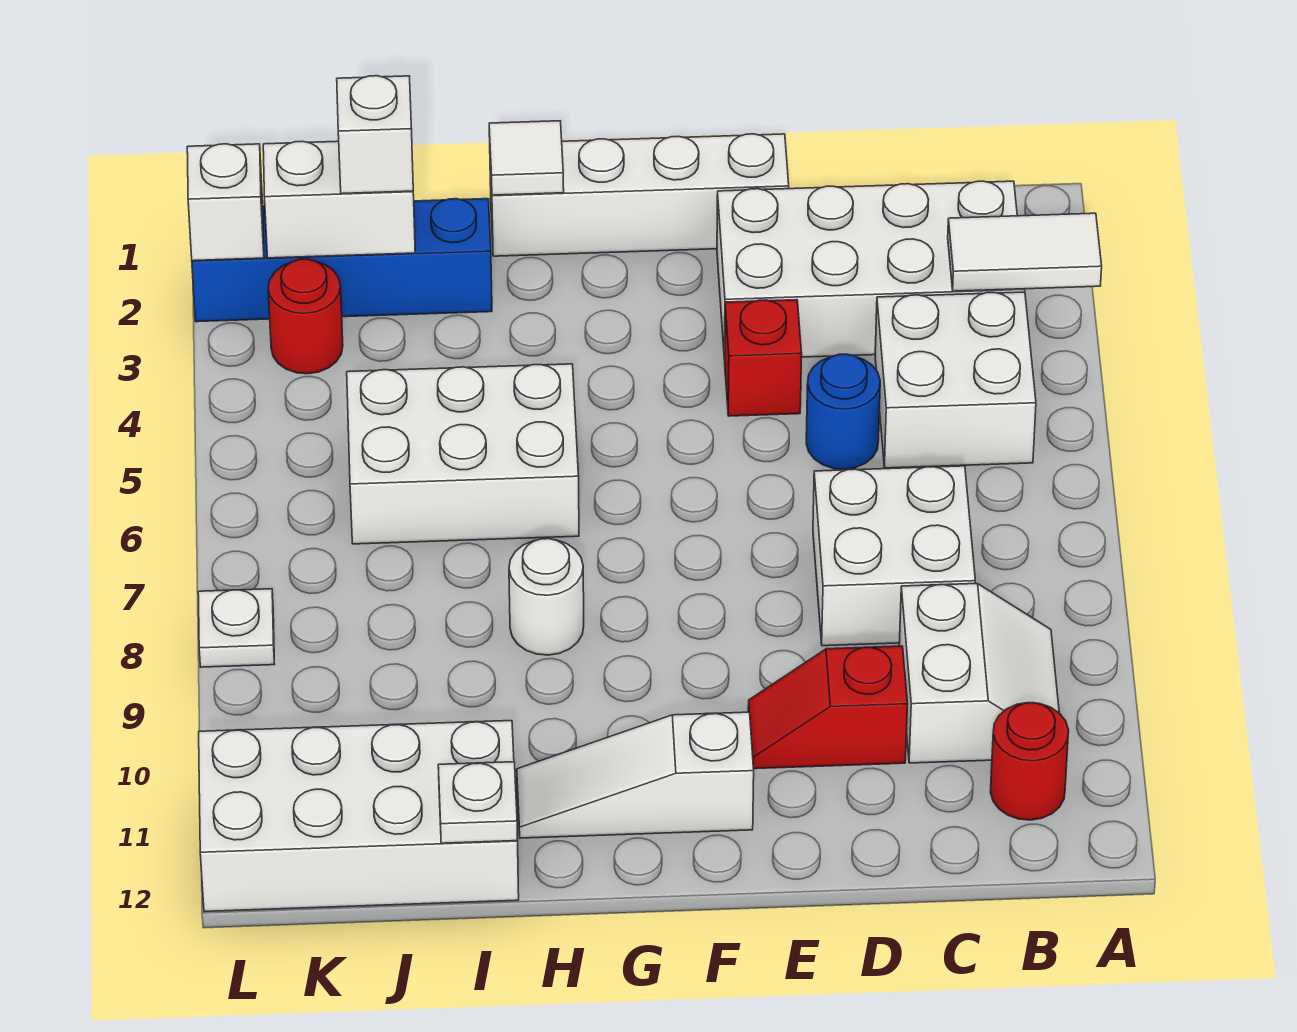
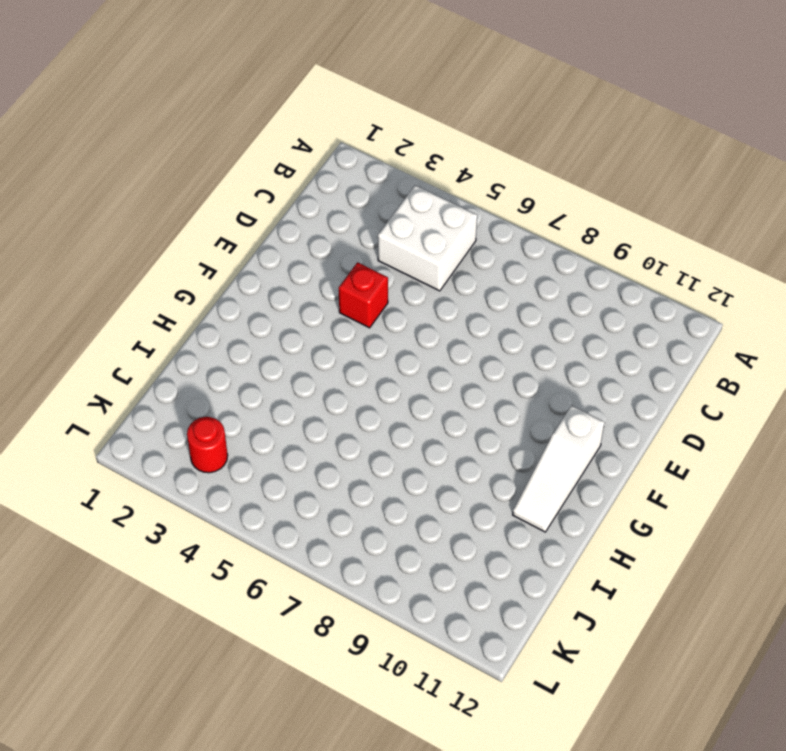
none -> white 2x4 brick [717,181,1025,359]
none -> white 2x2 slope [899,584,1059,763]
none -> red 1x1 round brick [990,703,1069,820]

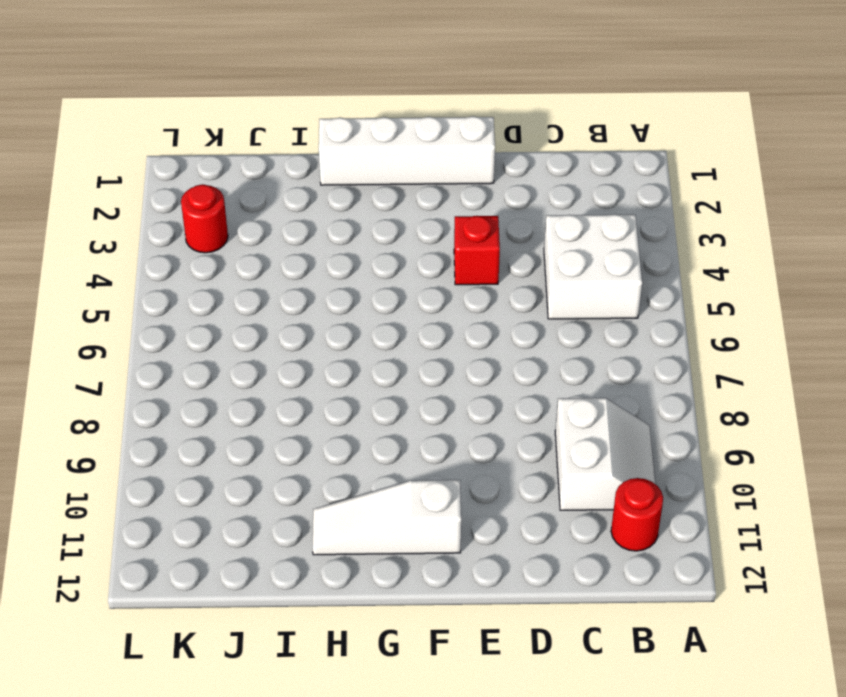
none -> white 2x4 brick [717,181,1025,359]
none -> white 2x2 brick [813,466,975,646]
none -> blue 1x1 round brick [806,354,880,469]

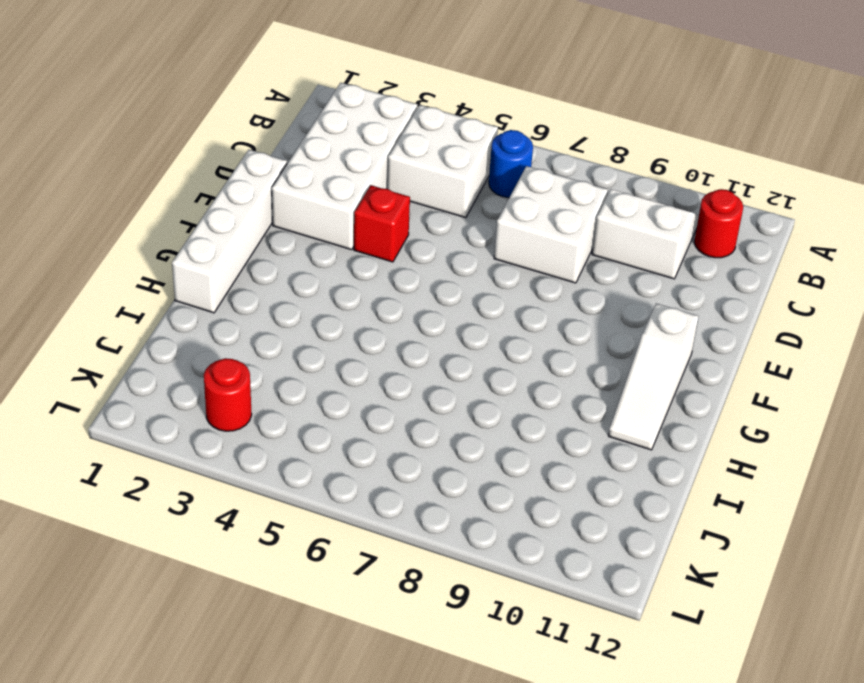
blue 1x1 round brick [489,130,533,198] -> blue 1x1 round brick moved to [806,354,880,469]
none -> red 1x2 slope [748,646,907,769]
none -> white 2x3 brick [347,364,579,544]
none -> white 1x1 round brick [509,539,584,655]

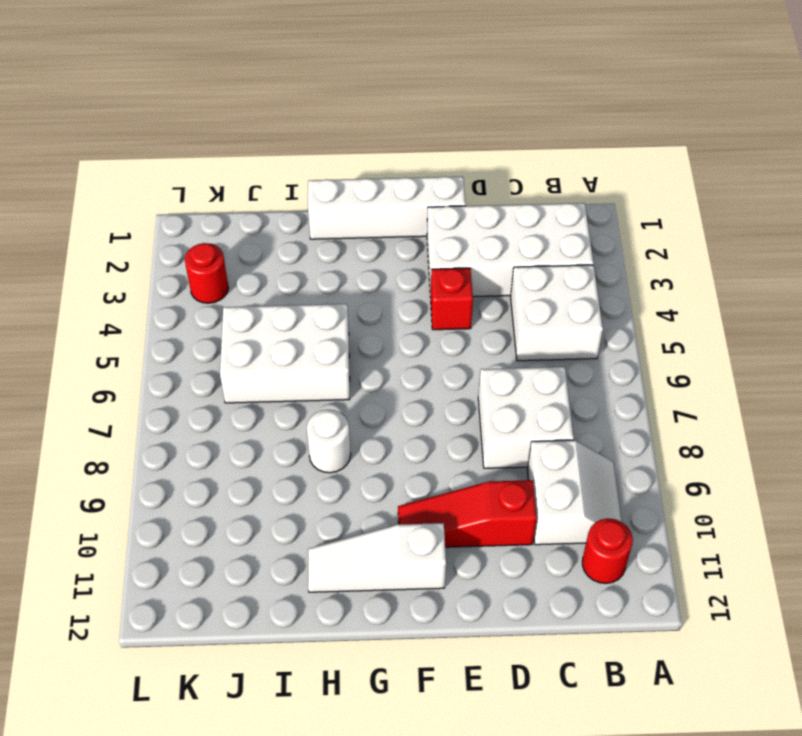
red 1x3 slope [398,480,537,547] -> red 1x2 slope [748,646,907,769]
none -> blue 1x1 round brick [806,354,880,469]
none -> blue 1x4 brick [192,199,492,322]
none -> white 2x4 brick [199,721,519,912]

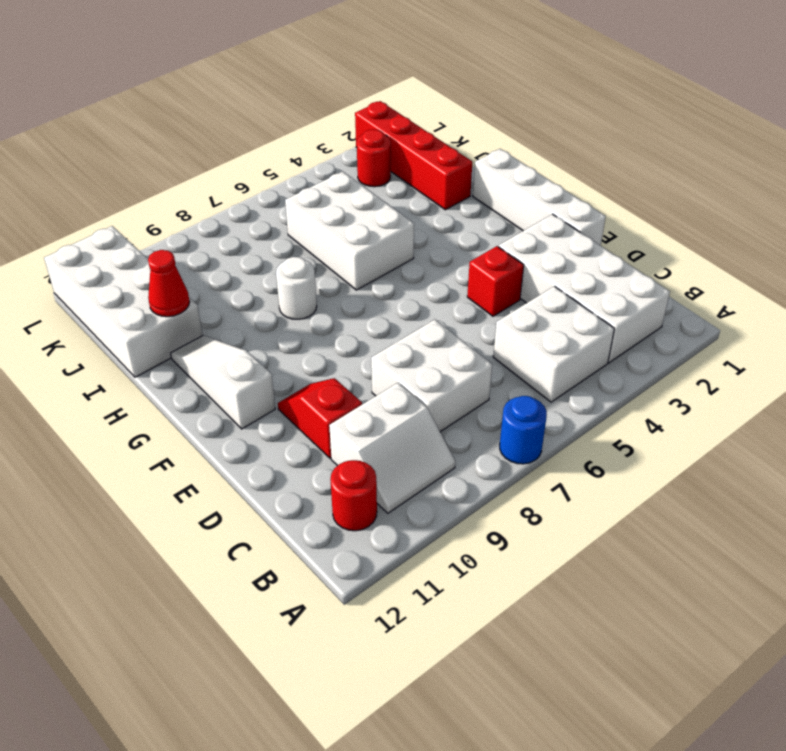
blue 1x1 round brick [500,396,547,464] -> blue 1x1 round brick moved to [806,354,880,469]
red 1x4 brick [355,101,472,210] -> blue 1x4 brick [192,199,492,322]
red 1x1 cone [148,250,190,317] -> none
none -> white 1x1 plate [198,589,274,667]
none -> white 1x2 tile [948,213,1102,291]
none -> white 1x1 tile [489,121,564,195]

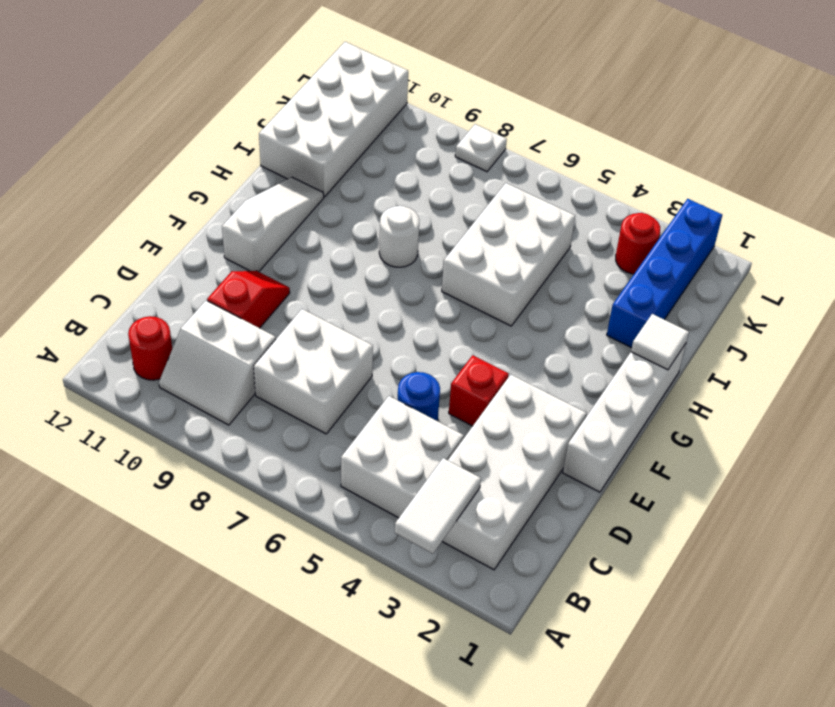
none -> white 1x1 plate [438,762,518,843]
none -> white 1x2 brick [263,141,415,258]
none -> white 1x1 brick [187,144,264,261]

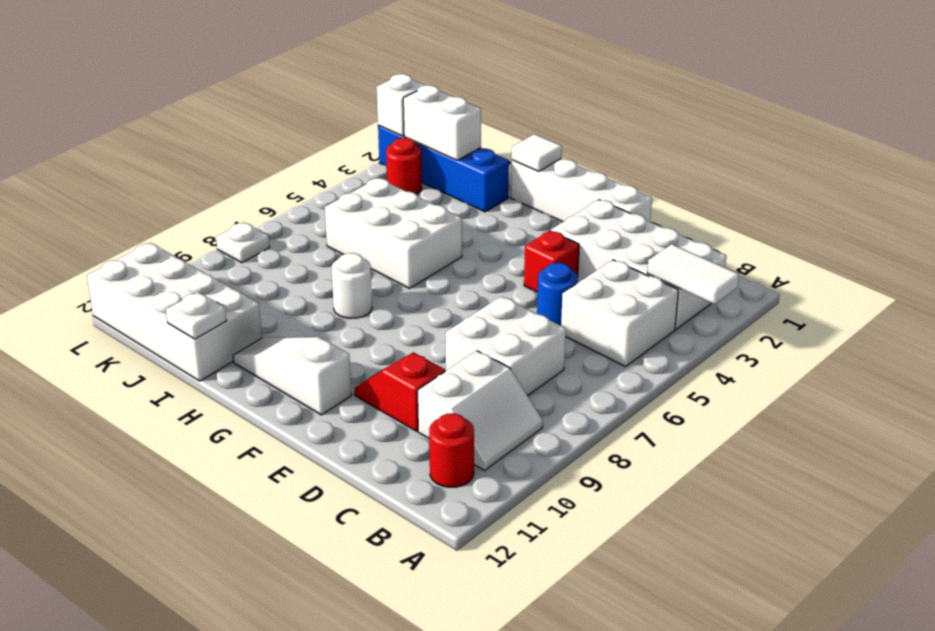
none -> white 1x1 brick [337,76,413,194]

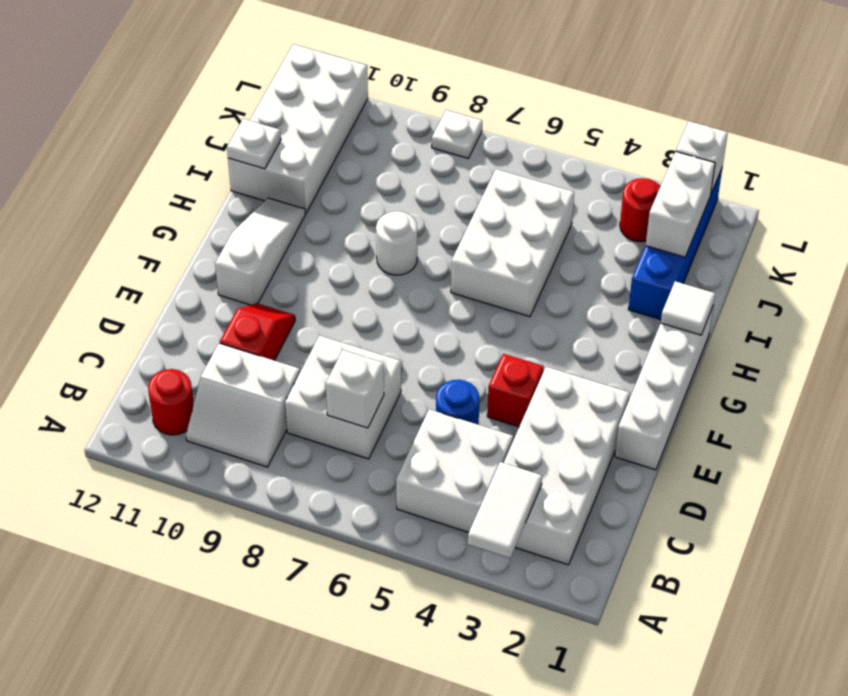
white 1x1 brick [326,350,384,428] -> white 1x1 brick moved to [337,76,413,194]

